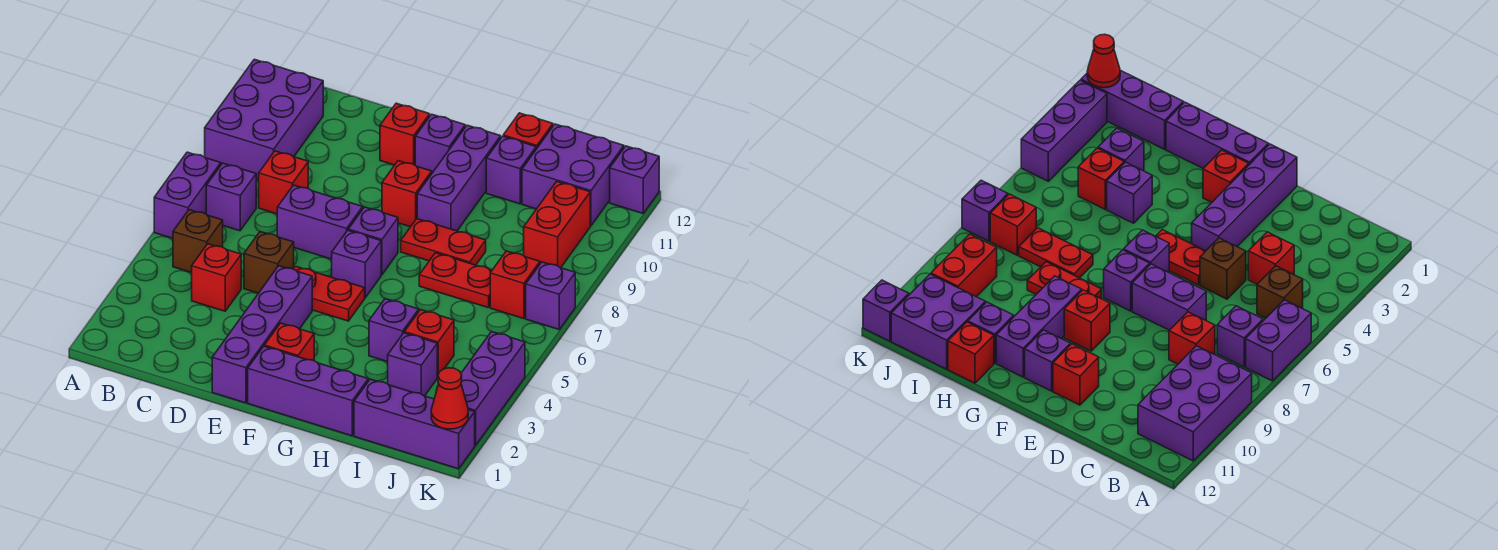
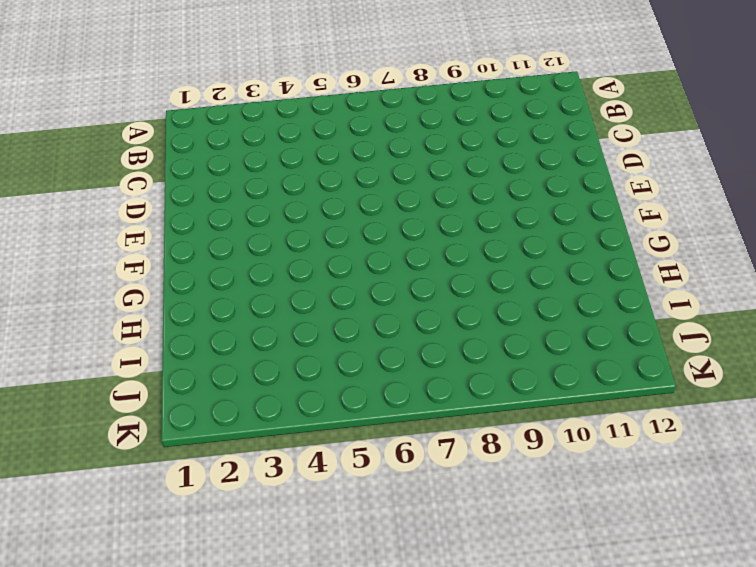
none -> purple 1x2 brick [154,152,221,238]
none -> purple 2x3 brick [205,59,323,180]
none -> brown 1x1 brick [173,210,223,273]
none -> purple 1x1 brick [206,163,256,231]

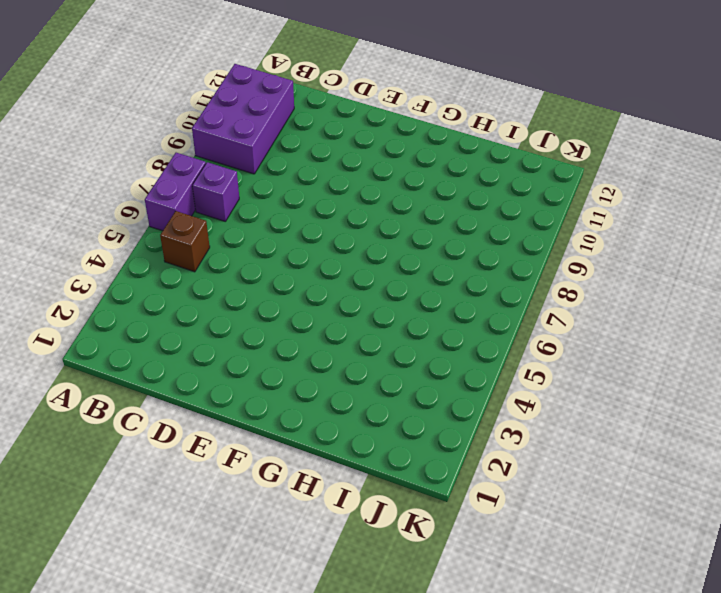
none -> red 1x1 brick [192,244,241,311]
none -> red 1x1 brick [259,151,308,214]
none -> brown 1x1 brick [244,232,294,293]
none -> purple 1x2 brick [277,185,363,259]

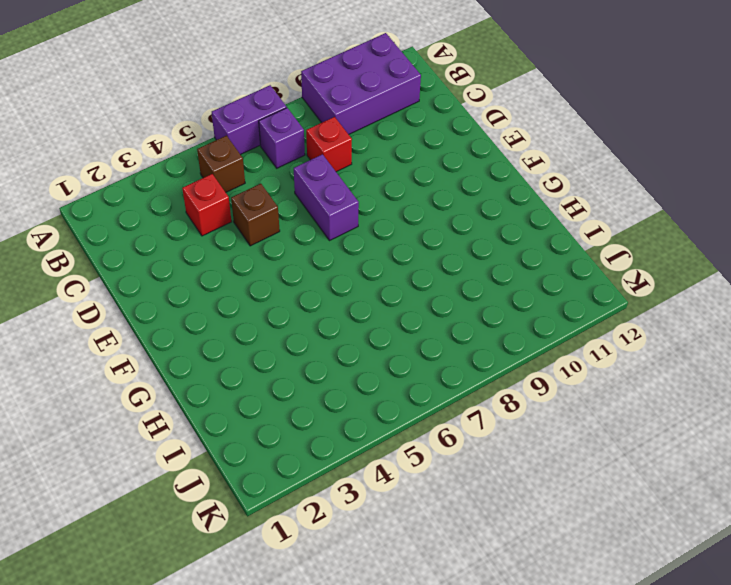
none -> purple 1x4 brick [212,266,312,403]
none -> red 1x2 plate [294,266,365,321]
none -> red 1x1 brick [380,103,430,165]
none -> purple 1x3 brick [248,346,368,436]

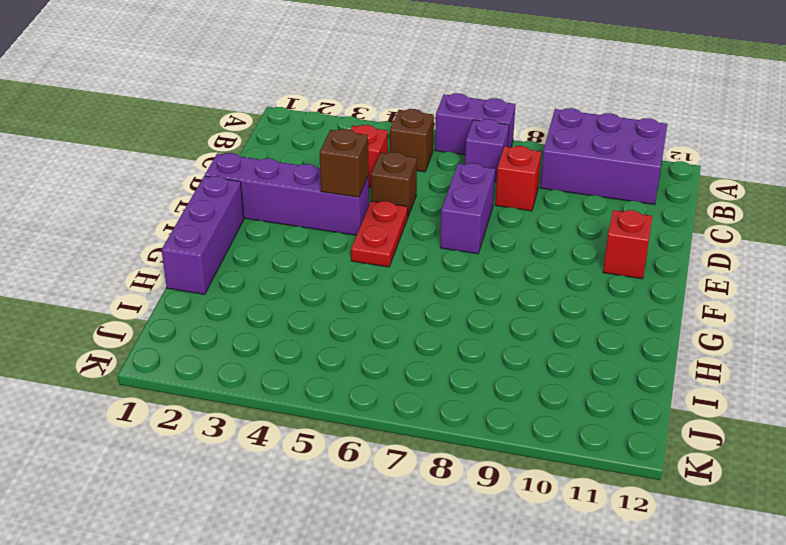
brown 1x1 brick [320,129,369,197] -> none
none -> red 1x1 brick [264,323,314,360]
none -> purple 1x1 brick [332,230,381,298]
none -> purple 1x1 brick [348,207,398,275]
none -> red 1x1 brick [382,161,432,227]

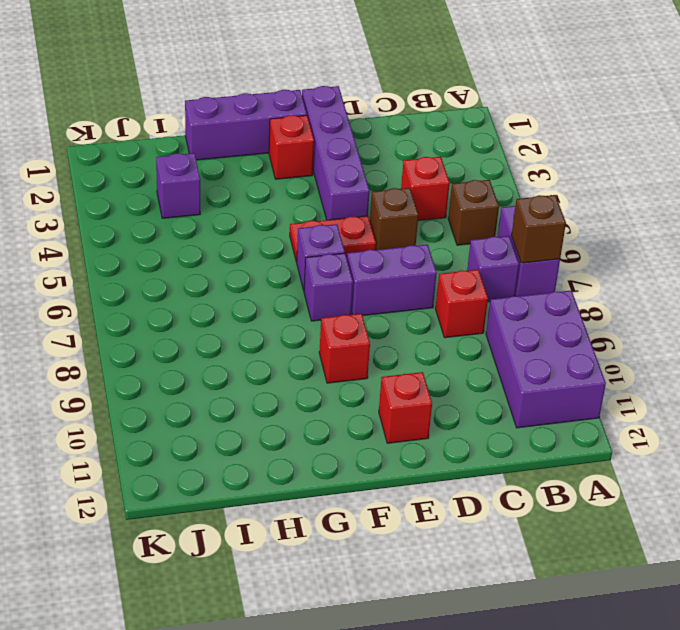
brown 1x1 brick [512,195,566,263] -> none
none -> purple 1x1 brick [415,114,465,173]
none -> red 1x2 plate [401,219,486,265]
none -> purple 1x3 brick [417,125,501,231]
none -> purple 1x1 brick [369,299,419,362]

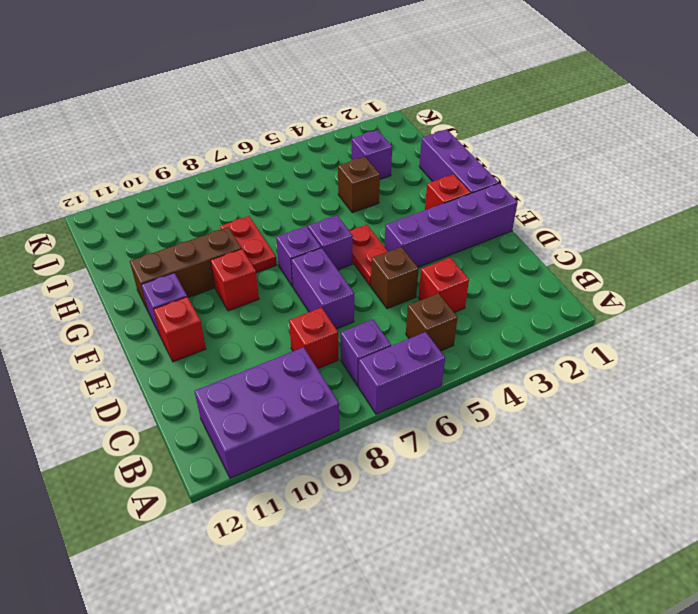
brown 1x3 brick [130,227,242,310] -> purple 1x3 brick [417,125,501,231]
brown 1x1 brick [338,157,380,213] -> purple 1x1 brick [369,299,419,362]
none -> red 1x2 plate [419,253,492,308]
none -> purple 1x1 brick [486,136,536,204]
none -> red 1x1 brick [503,113,553,149]
none -> purple 1x3 brick [354,379,475,469]

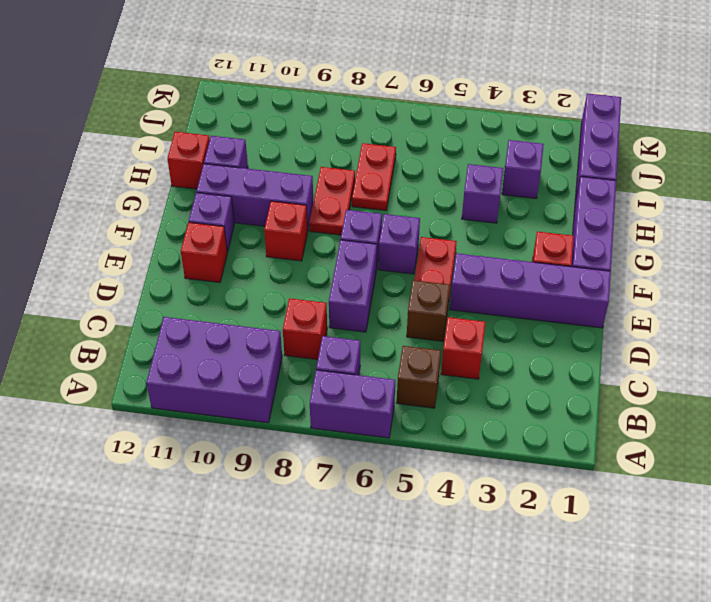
none -> red 1x1 brick [404,310,454,377]
none -> purple 2x2 brick [522,124,624,226]
none -> red 1x1 brick [490,251,540,319]
none -> red 1x2 brick [524,182,590,268]

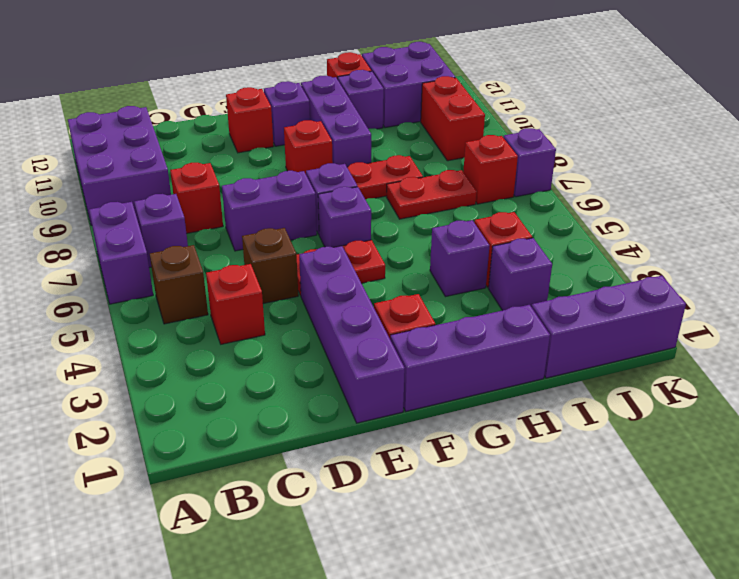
none -> purple 1x3 brick [461,332,525,446]
none -> purple 1x1 brick [610,146,659,213]
none -> red 1x1 cone [431,368,468,429]

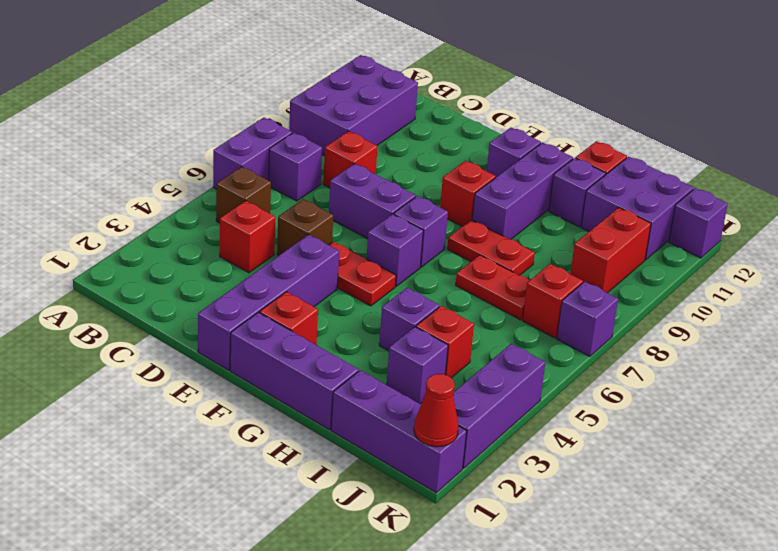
none -> red 1x1 brick [380,103,430,165]

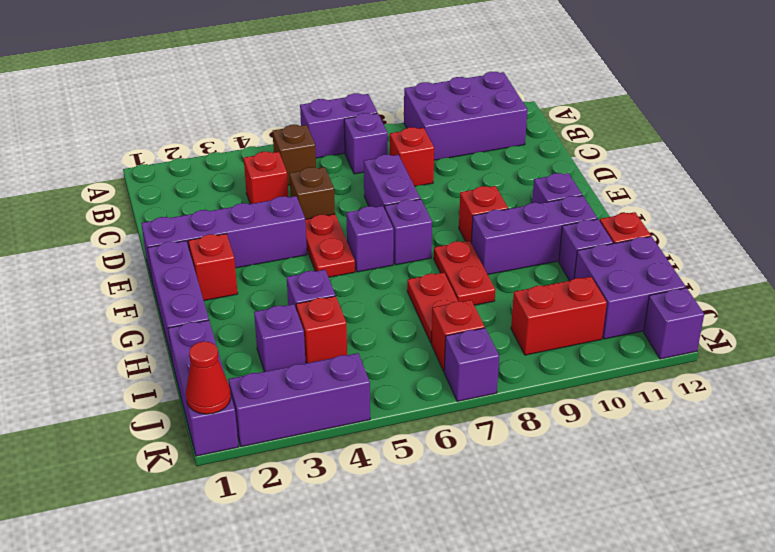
none -> red 1x1 brick [380,103,430,165]

